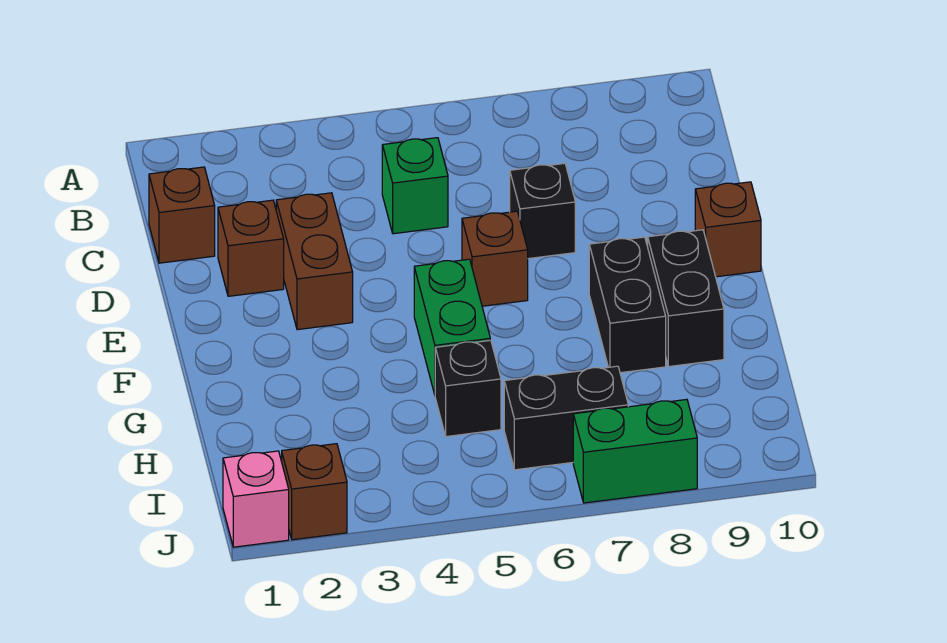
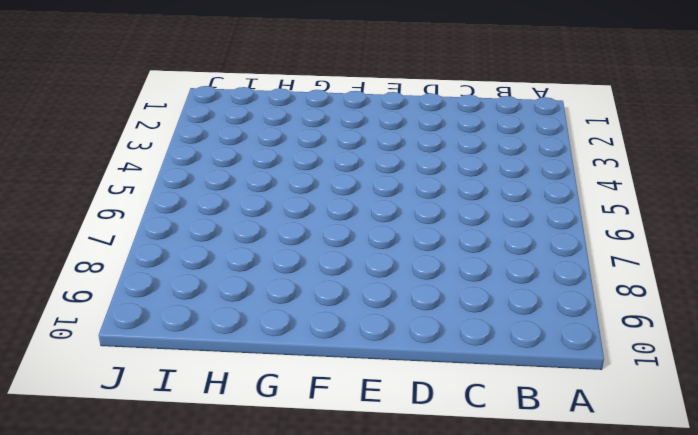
none -> brown 1x1 brick [149,167,215,263]
none -> green 1x1 brick [382,138,448,234]
none -> brown 1x1 brick [218,200,284,296]

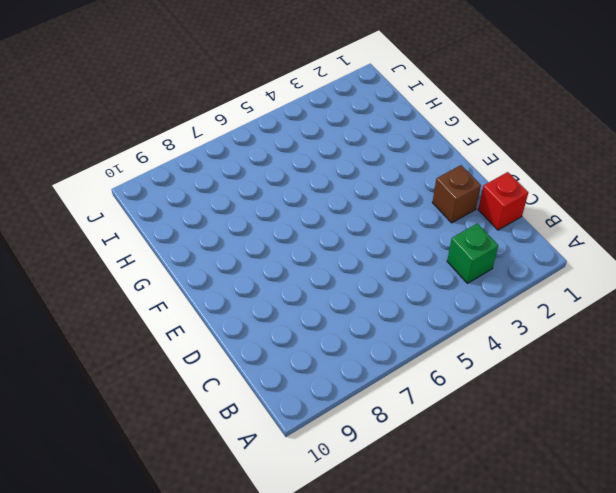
green 1x1 brick [447,223,498,283] -> green 1x1 brick moved to [382,138,448,234]
red 1x1 brick [478,172,528,230] -> brown 1x1 brick [149,167,215,263]
none -> brown 1x2 brick [276,193,353,330]
none -> black 1x1 brick [510,163,575,259]
none -> brown 1x1 brick [462,211,528,306]

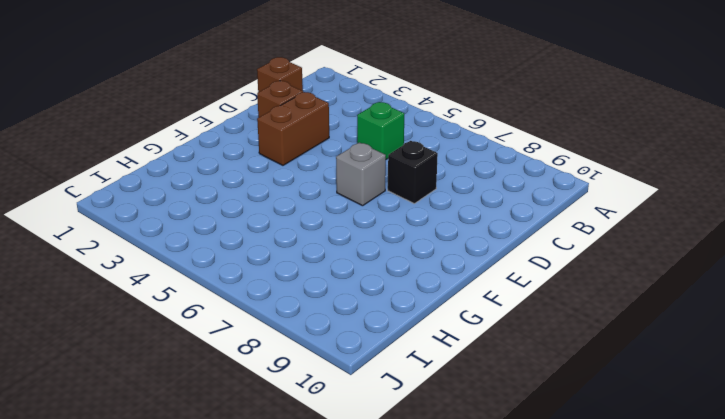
grey 1x1 brick [336,142,386,206] -> brown 1x1 brick [462,211,528,306]
none -> brown 1x1 brick [695,182,761,277]
none -> green 1x2 brick [414,259,490,394]
none -> black 1x2 brick [589,237,666,373]

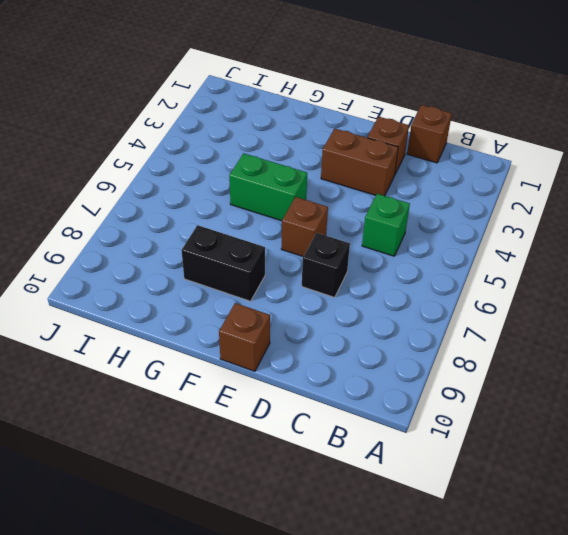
none -> black 1x2 brick [648,230,724,366]
none -> black 1x1 brick [435,340,501,437]
none -> black 1x2 brick [504,366,628,470]

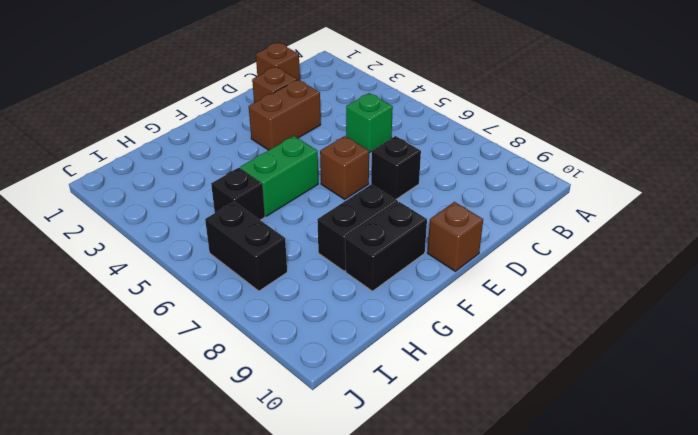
none -> pink 1x1 brick [223,451,289,547]
none -> brown 1x1 brick [282,444,347,540]
none -> green 1x2 brick [573,399,697,503]

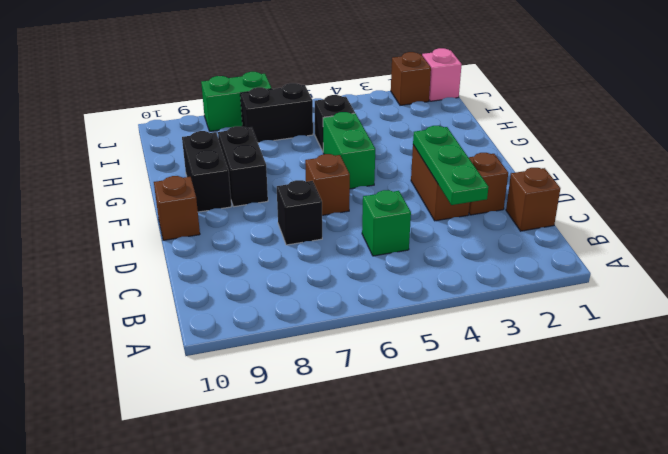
green 1x3 plate [413,126,488,205] -> none

